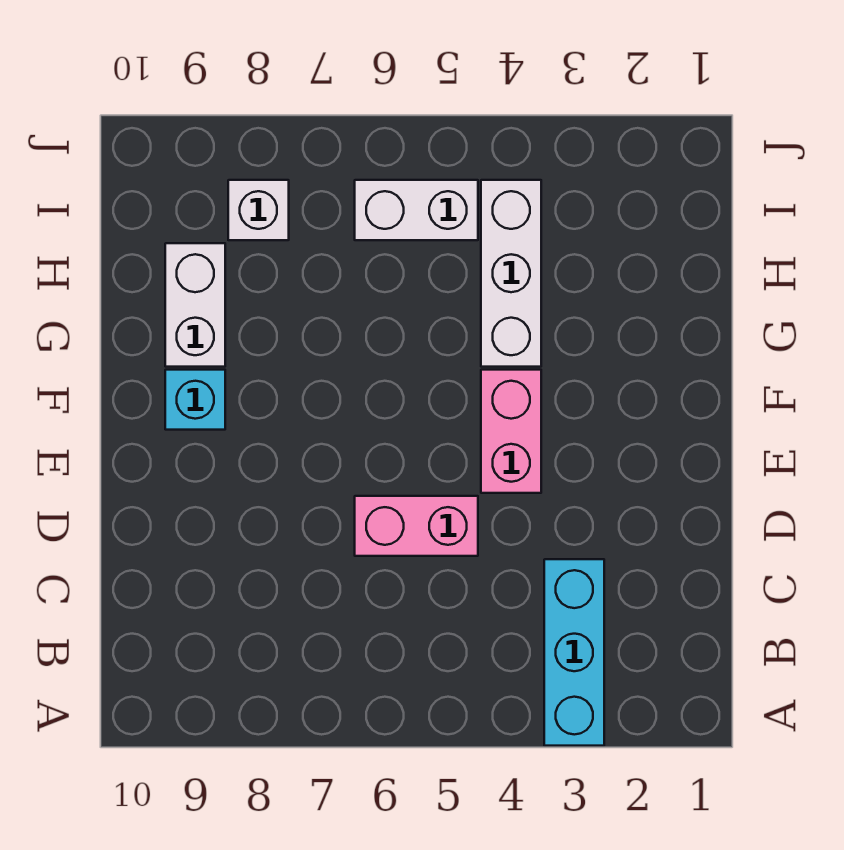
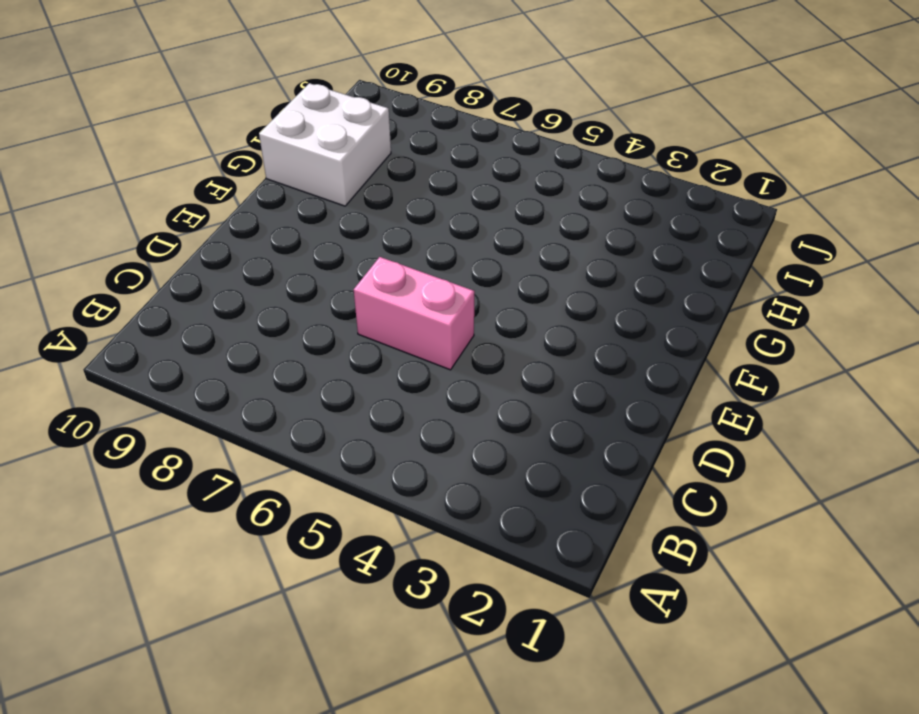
white 2x2 brick [259,83,391,206] -> white 1x2 brick [165,243,225,367]
none -> cyan 1x3 brick [544,559,604,746]
none -> pink 1x2 brick [481,370,541,493]

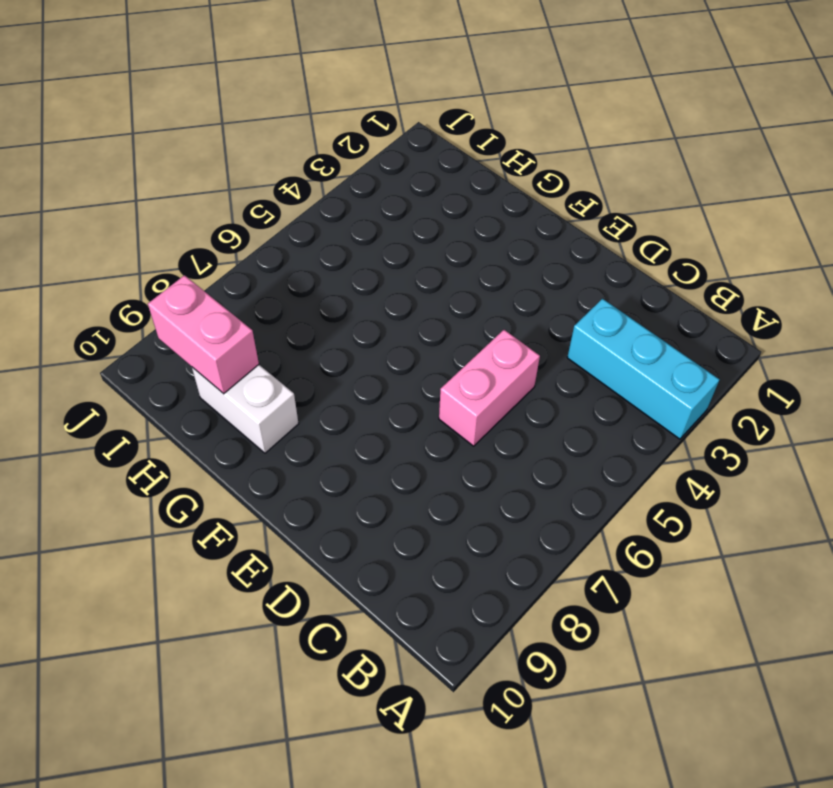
pink 1x2 brick [148,275,259,394] -> pink 1x2 brick moved to [481,370,541,493]
none -> cyan 1x1 brick [165,370,225,430]
none -> white 1x3 brick [481,180,541,367]

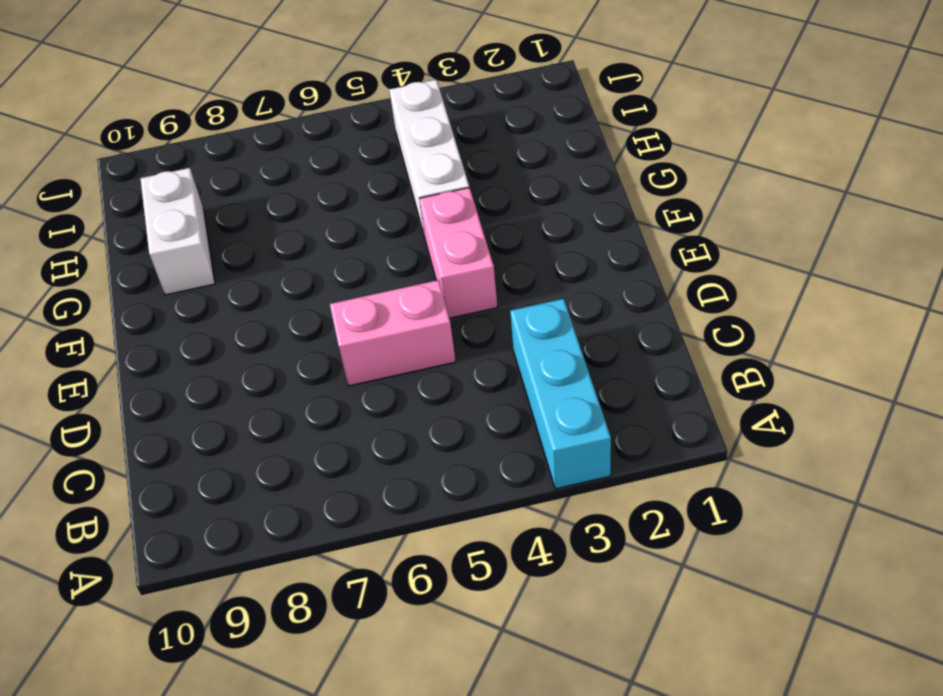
none -> cyan 1x1 brick [165,370,225,430]
none -> white 1x2 brick [355,180,478,240]

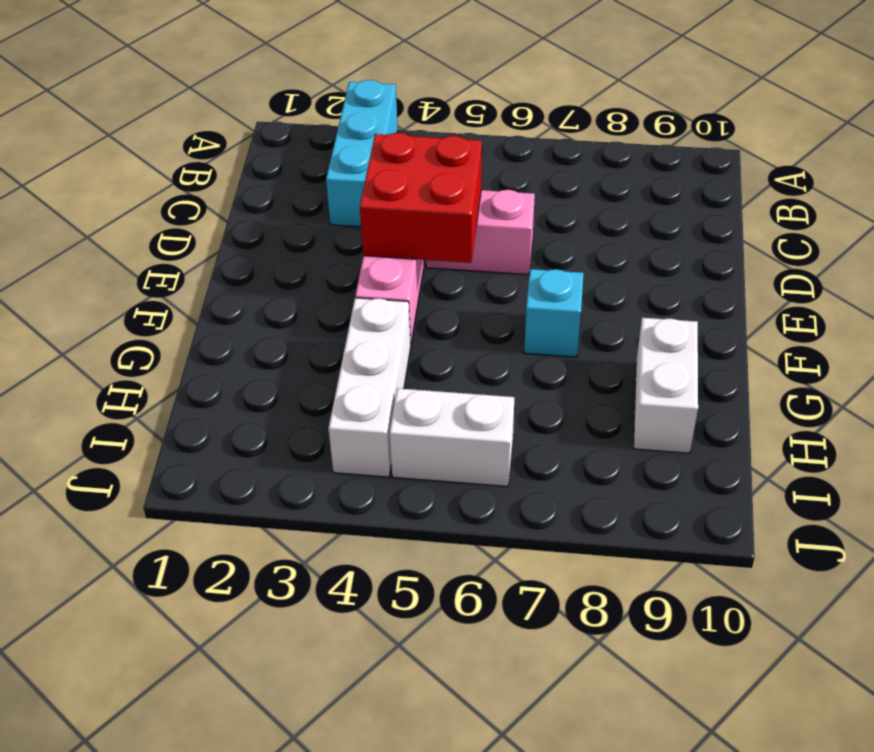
red 2x2 brick [360,133,482,263] -> none
cyan 1x1 brick [524,269,584,357] -> cyan 1x1 brick moved to [165,370,225,430]
none -> white 1x1 brick [228,180,289,240]

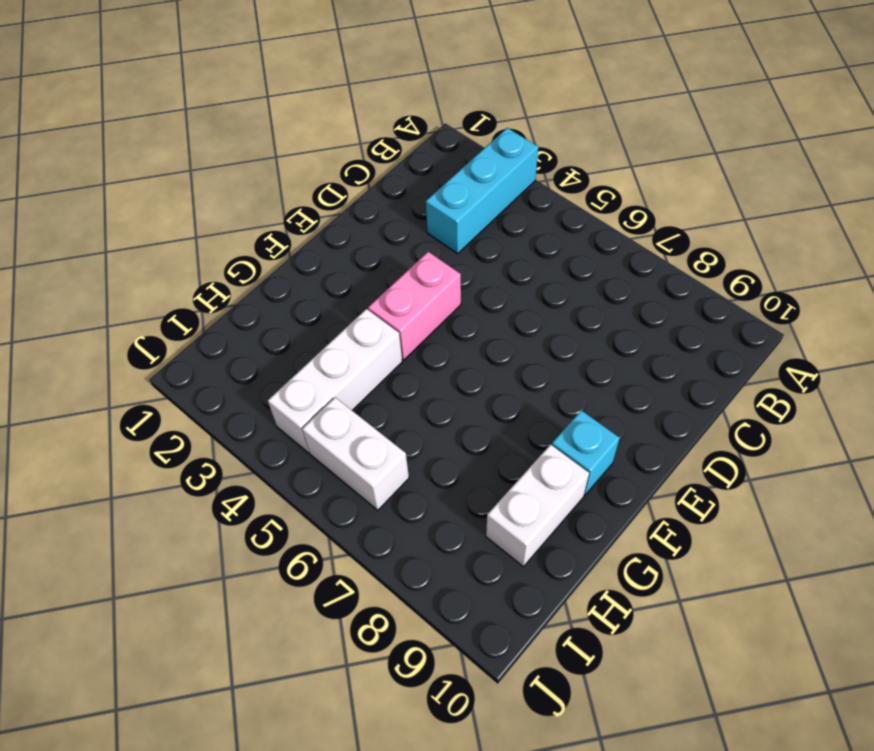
none -> pink 1x2 brick [355,496,478,556]
none -> white 1x1 brick [228,180,289,240]

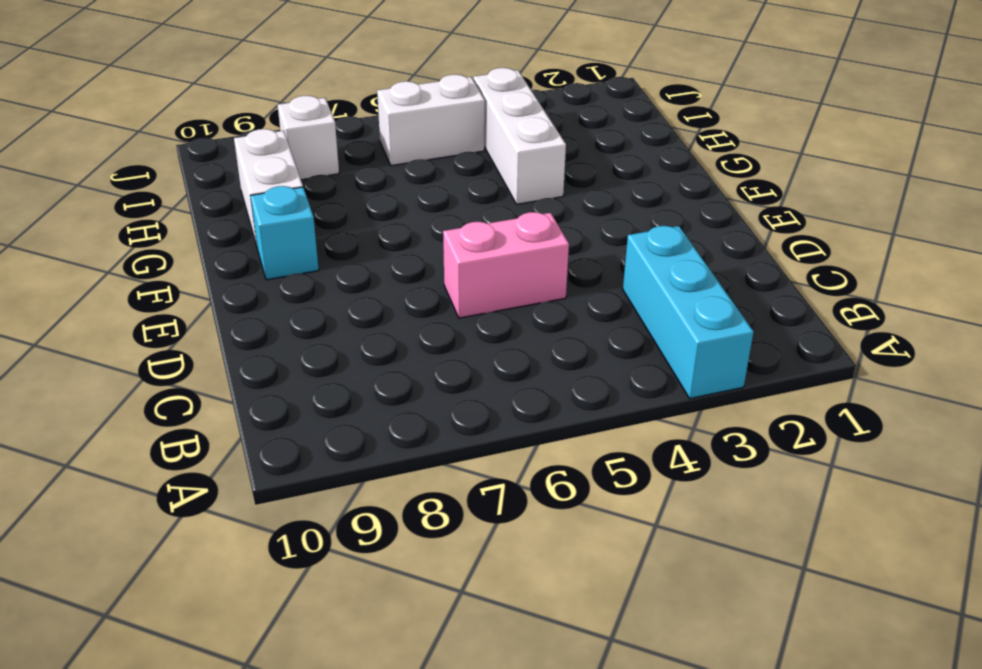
none -> pink 1x2 brick [481,370,541,493]

